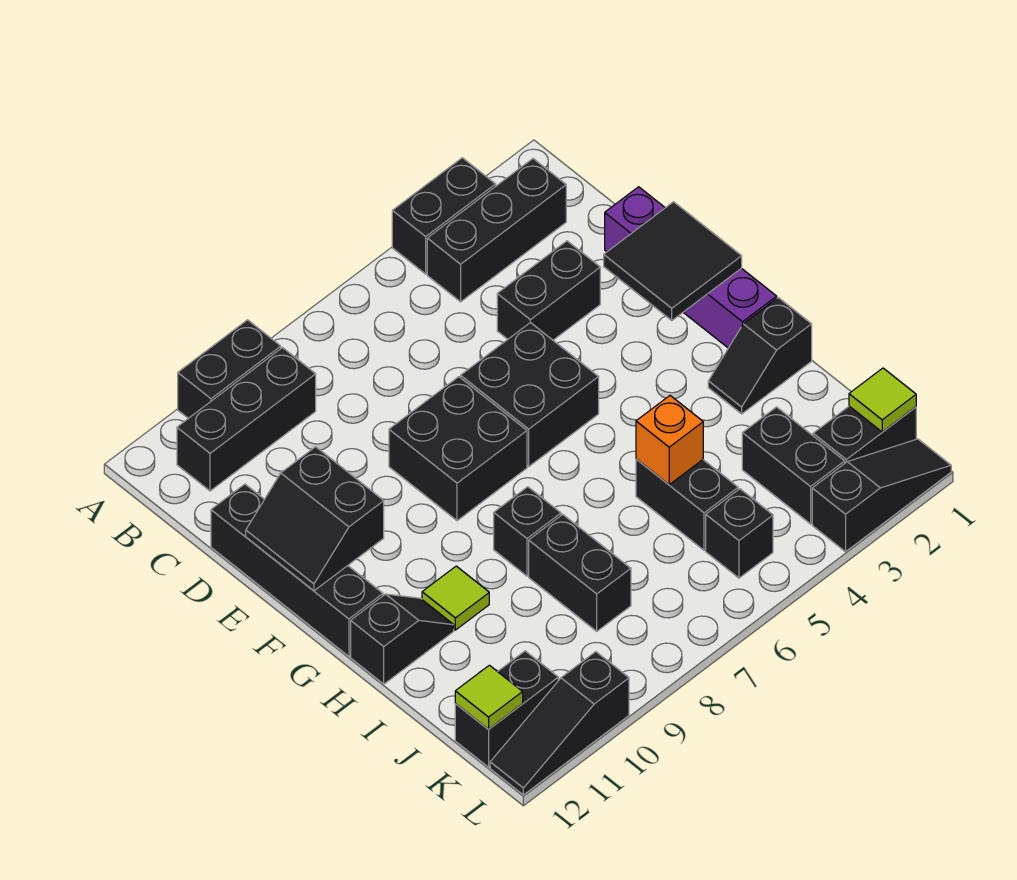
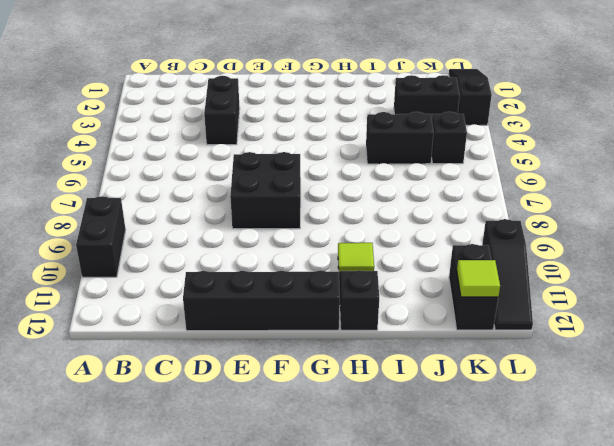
none -> black 1x2 brick [392,158,496,274]
none -> black 1x3 brick [427,159,566,302]
none -> black 1x3 brick [177,348,316,491]

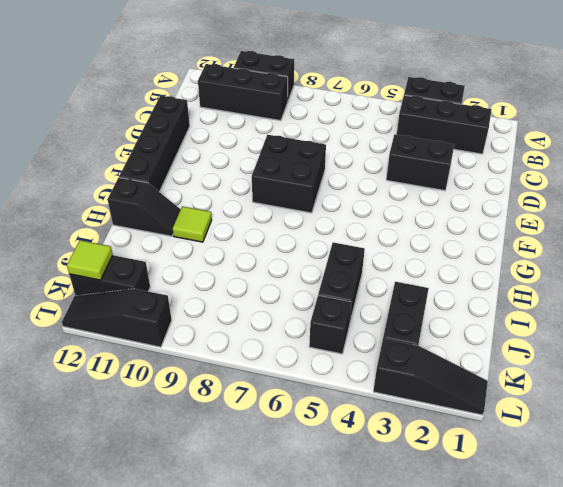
none -> purple 1x4 brick [605,187,777,348]
none -> black 2x2 brick [461,323,599,466]
none -> black 1x2 slope [708,298,812,414]

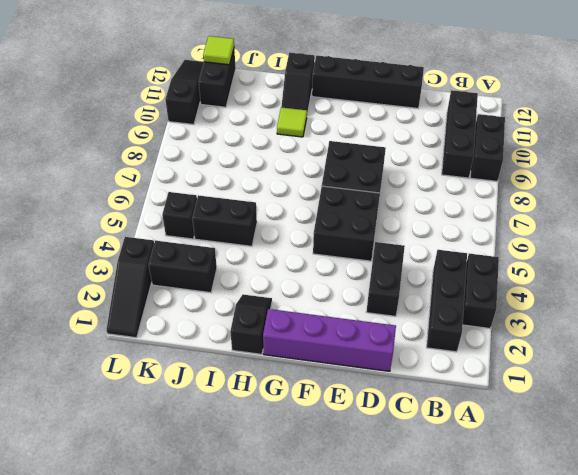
none -> black 1x1 brick [494,487,561,576]
none -> black 1x2 brick [529,514,631,631]
none -> black 1x2 brick [813,406,916,463]

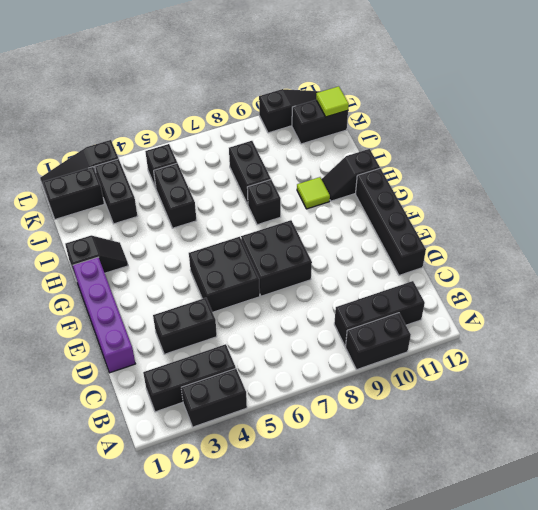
none -> black 2x2 tile [604,202,742,320]
none -> black 2x2 slope [246,447,384,591]
none -> orange 1x1 brick [636,396,703,485]

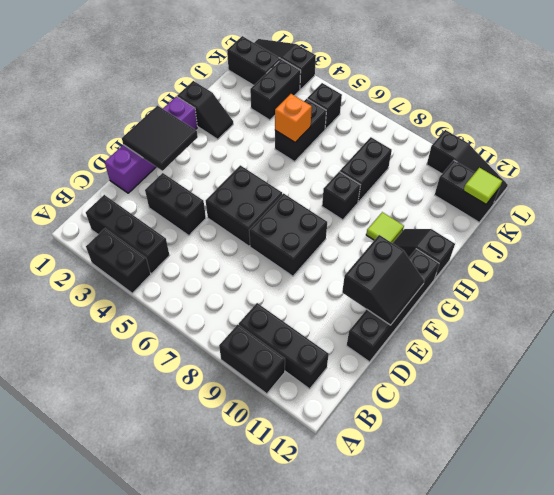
none -> lime 1x1 tile [849,368,916,432]

